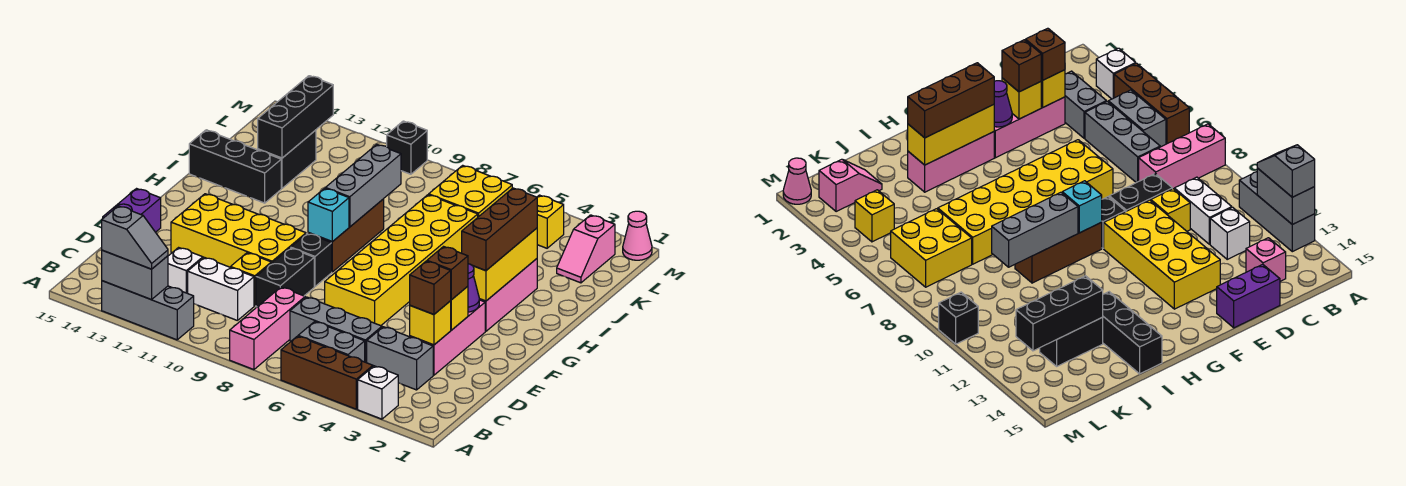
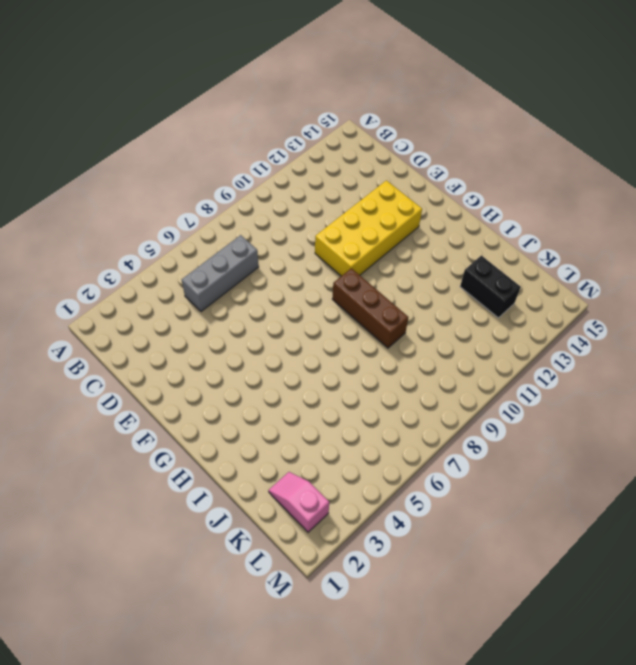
none -> white 1x1 brick [358,366,398,419]
none -> brown 1x3 brick [281,336,373,409]
none -> pink 1x3 brick [230,287,305,370]
none -> grey 1x3 brick [102,281,194,340]

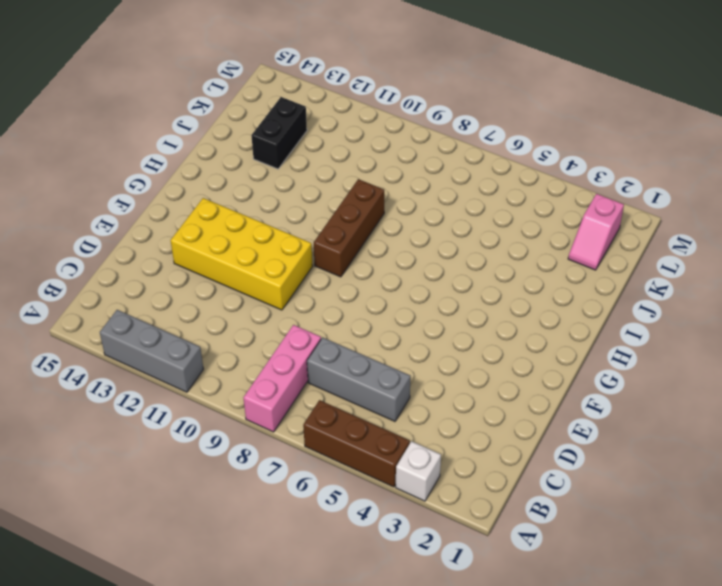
none -> grey 1x2 brick [298,322,365,362]
none -> grey 1x2 brick [367,327,433,390]
none -> white 1x2 brick [188,257,254,321]
none -> white 1x1 brick [168,248,203,293]

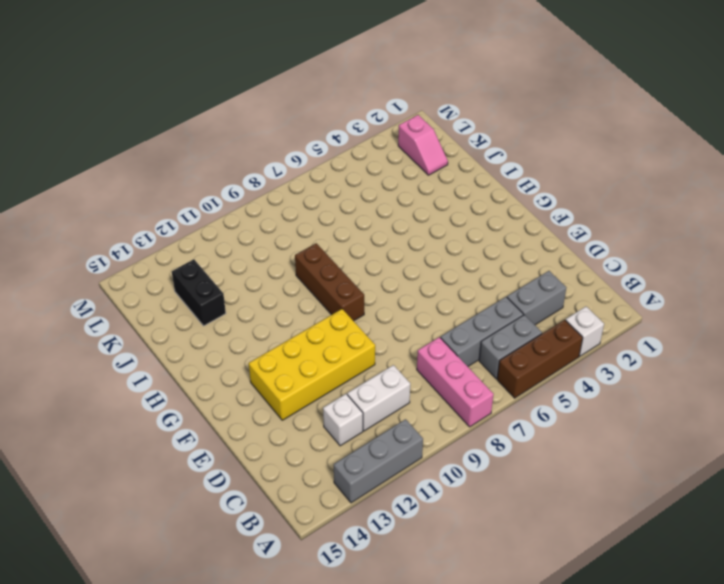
none -> pink 1x1 brick [1246,238,1286,281]
none -> pink 1x3 brick [410,300,485,375]
none -> black 1x2 brick [256,248,314,307]
none -> yellow 1x1 brick [231,253,271,306]

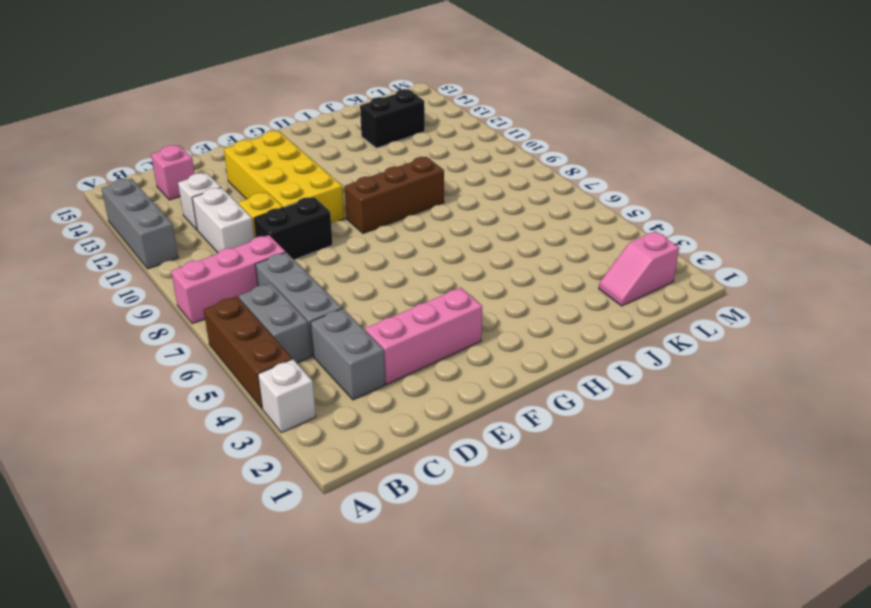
none -> purple 1x2 brick [103,189,161,232]
none -> yellow 2x6 brick [325,195,478,326]
none -> black 1x1 brick [291,233,332,286]
none -> pink 1x3 brick [479,259,537,331]

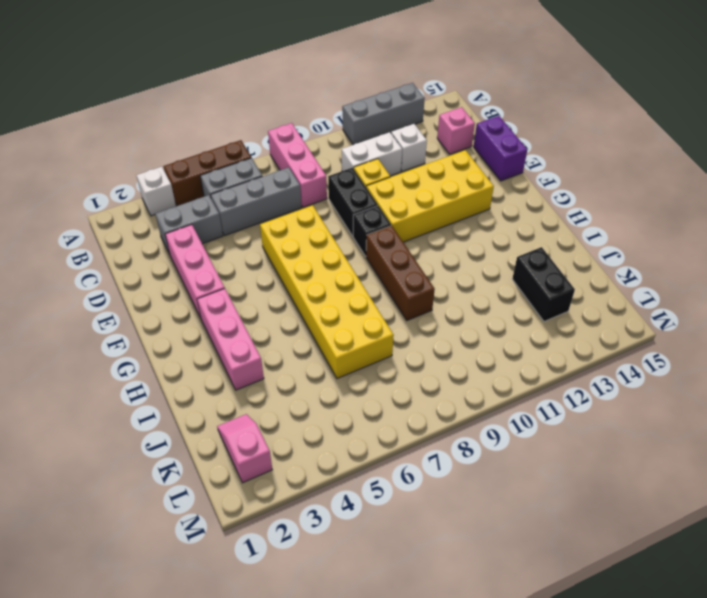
none -> black 1x3 brick [189,130,281,203]
none -> yellow 2x2 brick [429,165,512,217]
none -> yellow 1x1 brick [537,195,564,248]
none -> pink 1x1 cone [623,211,652,260]

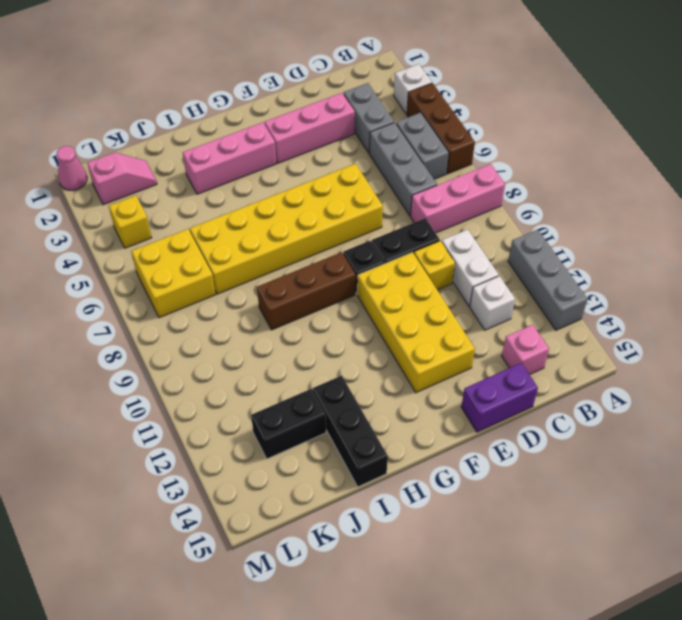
none -> black 1x1 brick [387,121,427,174]
none -> grey 1x2 brick [102,250,168,300]
none -> yellow 1x1 brick [410,301,451,345]
none -> yellow 1x1 brick [451,286,468,330]

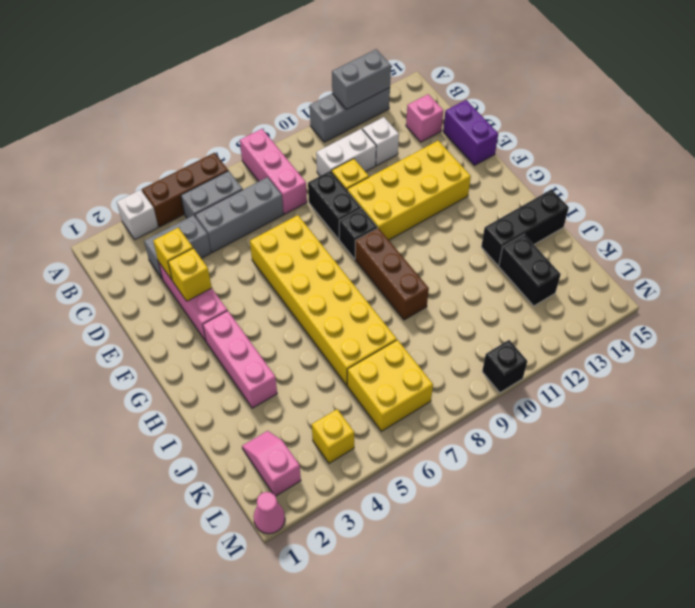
none -> purple 1x1 cone [468,264,479,312]
none -> yellow 1x3 brick [473,228,537,301]
none -> cyan 1x1 brick [308,188,349,242]
none -> grey 1x3 brick [325,144,401,227]

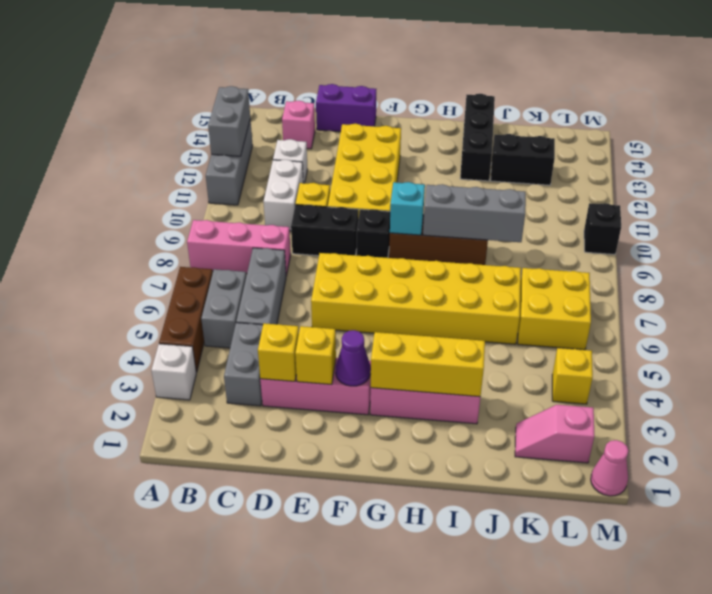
none -> black 1x3 brick [258,76,333,158]
none -> grey 1x2 slope [102,206,168,269]
none -> brown 1x1 brick [410,261,451,314]
none -> brown 1x1 brick [427,247,468,300]

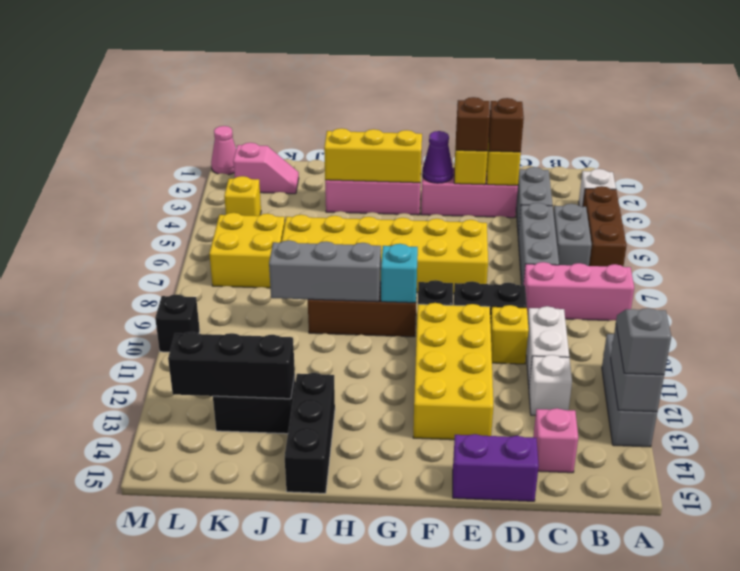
none -> brown 1x3 brick [462,188,537,271]

